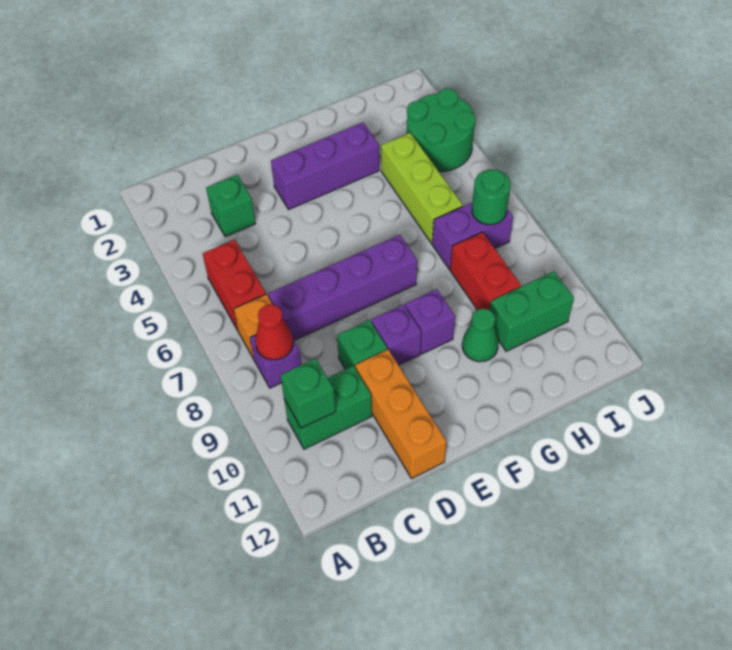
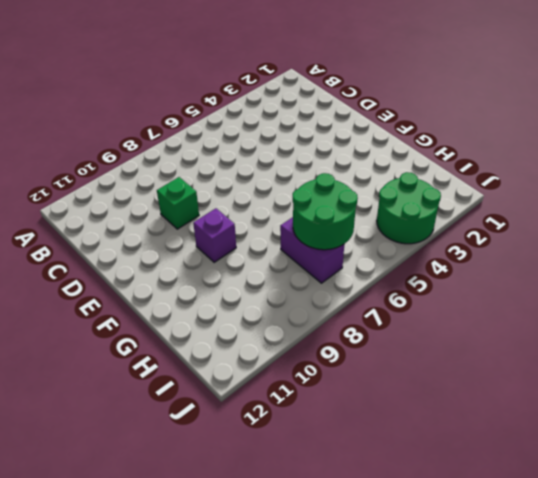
green 2x2 round brick [293,173,358,250] -> green 1x1 round brick [472,170,511,225]
none -> red 1x2 brick [203,240,266,330]
none -> orange 1x1 brick [234,294,273,359]
none -> purple 1x1 brick [250,335,301,388]

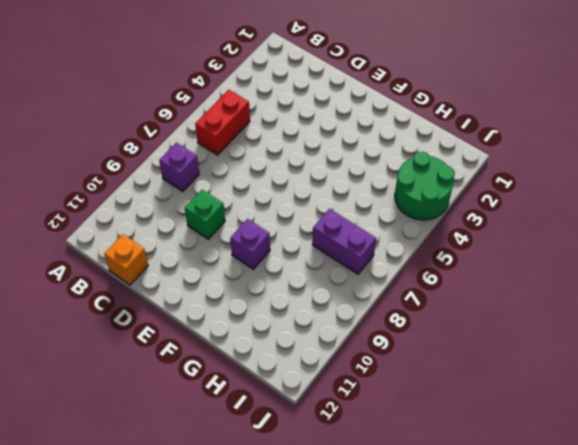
orange 1x1 brick [104,234,148,285] -> orange 1x1 brick moved to [234,294,273,359]
none -> green 1x2 brick [284,366,372,449]
none -> green 1x1 brick [206,175,256,237]
none -> purple 1x4 brick [268,235,417,340]

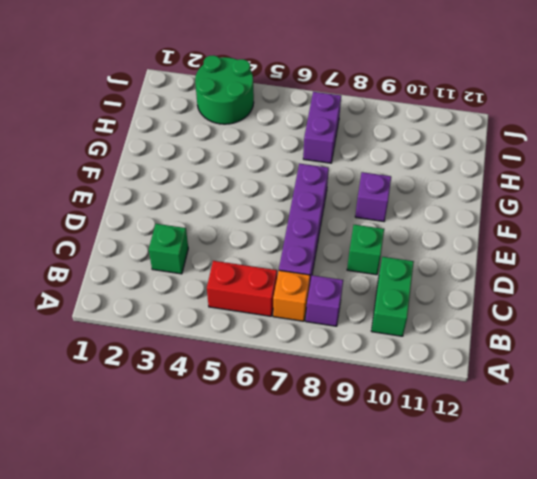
none -> orange 1x3 brick [355,349,447,478]
none -> purple 1x3 brick [271,122,379,209]
none -> purple 1x1 brick [371,304,422,365]

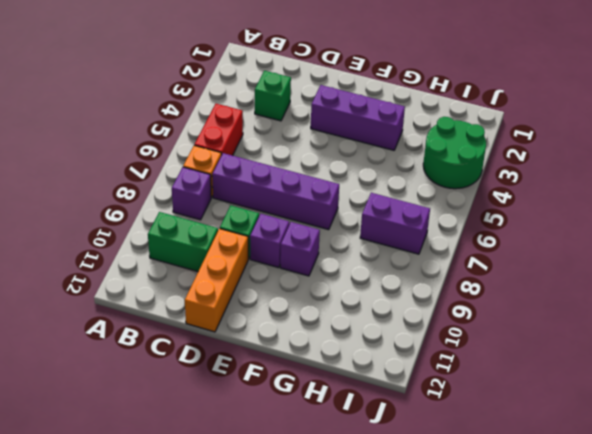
none -> green 1x1 cone [462,309,498,362]
none -> lime 1x3 brick [381,133,463,243]
none -> red 1x2 brick [450,232,521,310]

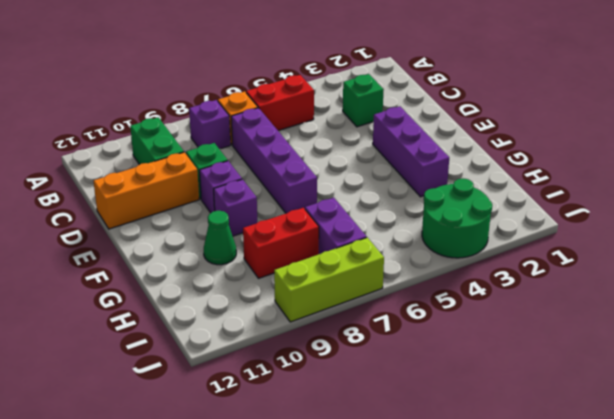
lime 1x3 brick [274,238,384,322] -> lime 1x3 brick moved to [381,133,463,243]
none -> green 1x2 brick [490,271,574,351]
none -> red 1x1 cone [255,304,293,360]
none -> green 1x1 brick [281,358,336,428]

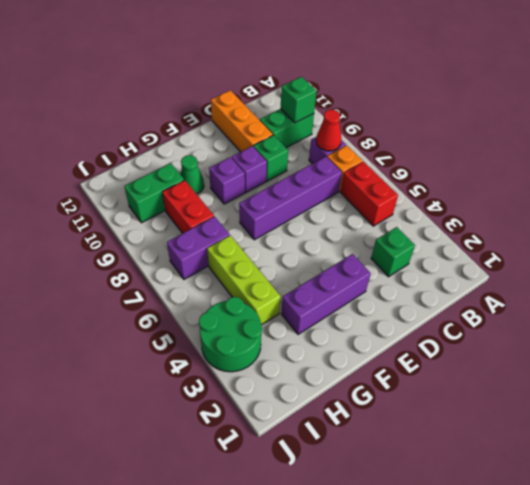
none -> green 1x1 round brick [472,170,511,225]

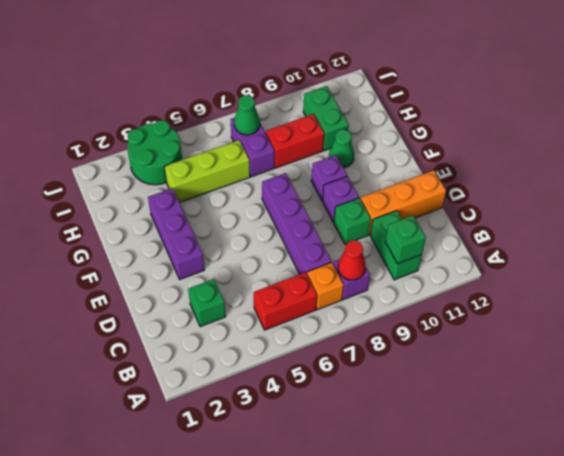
green 1x1 cone [234,95,260,135] -> green 1x1 round brick [472,170,511,225]

